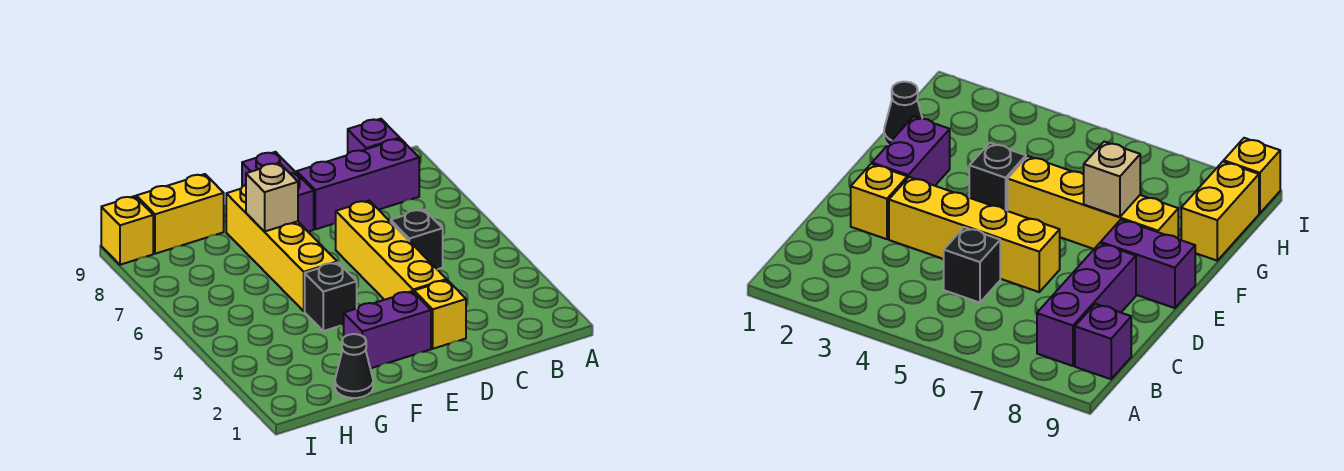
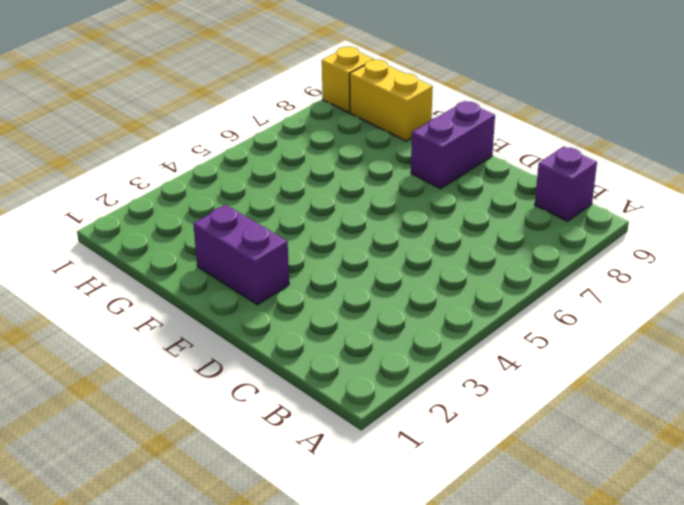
none -> purple 1x3 brick [297,139,419,229]
none -> black 1x1 brick [391,209,443,269]
none -> yellow 1x1 brick [414,280,466,349]

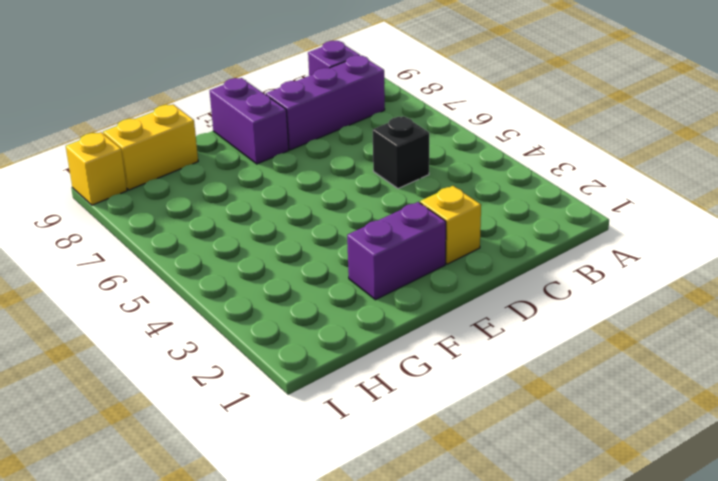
none -> yellow 1x4 brick [336,201,447,300]
none -> black 1x1 brick [305,263,357,331]
none -> yellow 1x4 brick [226,185,337,311]

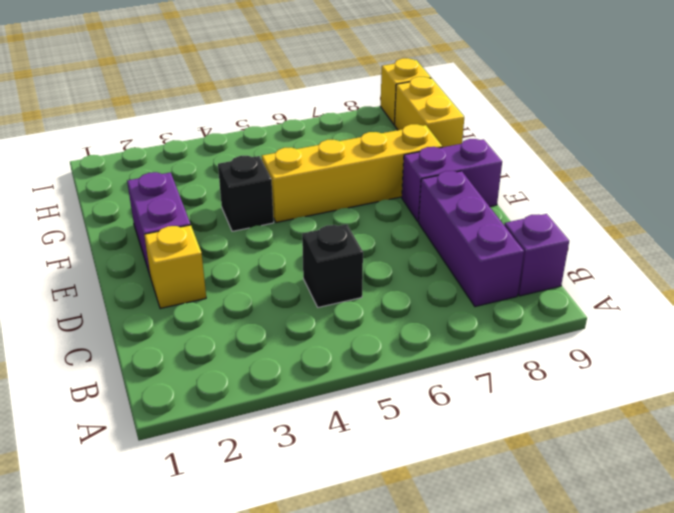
none -> yellow 1x4 brick [336,201,447,300]
none -> black 1x1 cone [335,334,373,398]
none -> tan 1x1 brick [246,163,298,232]

